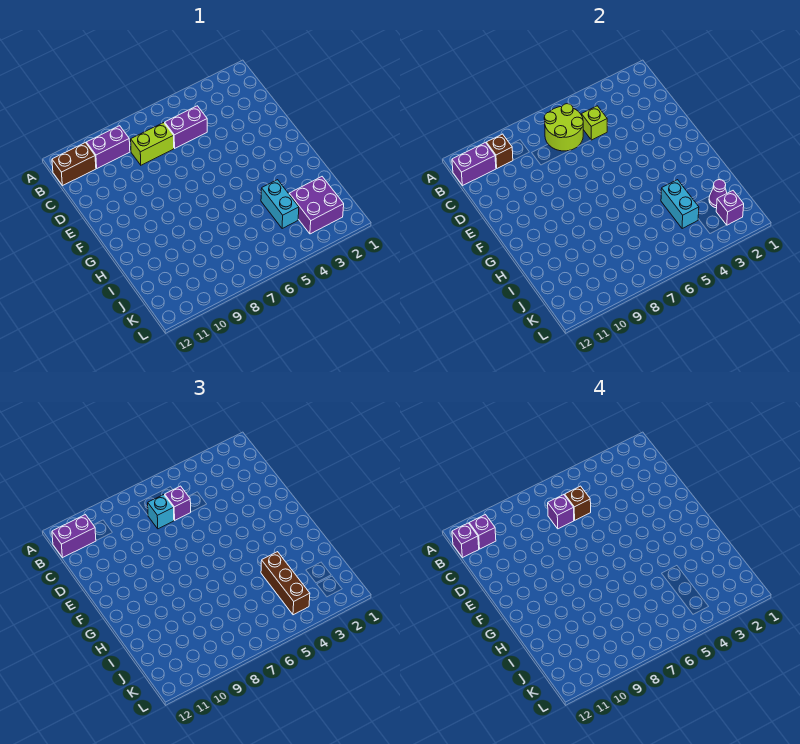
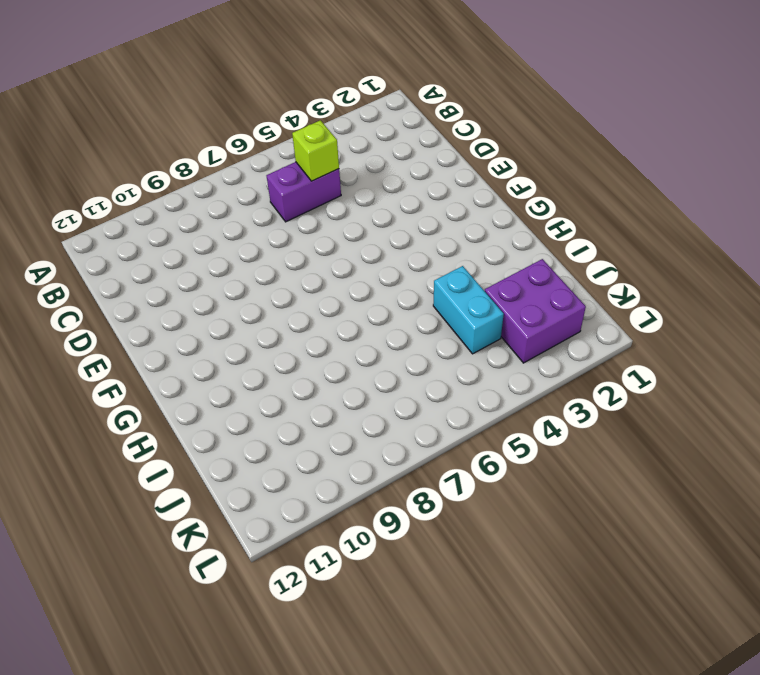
none -> purple 1x2 brick [86,126,130,168]
none -> brown 1x2 brick [52,143,96,186]
none -> lime 1x2 brick [131,123,174,165]

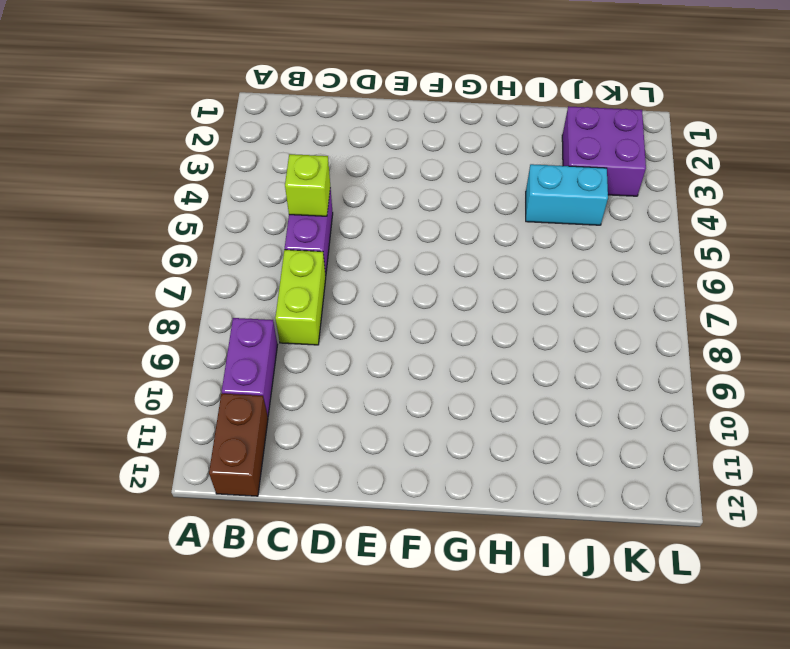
none -> lime 2x2 round brick [544,104,583,151]
none -> brown 1x1 brick [486,134,513,168]
none -> purple 1x2 brick [452,143,496,186]

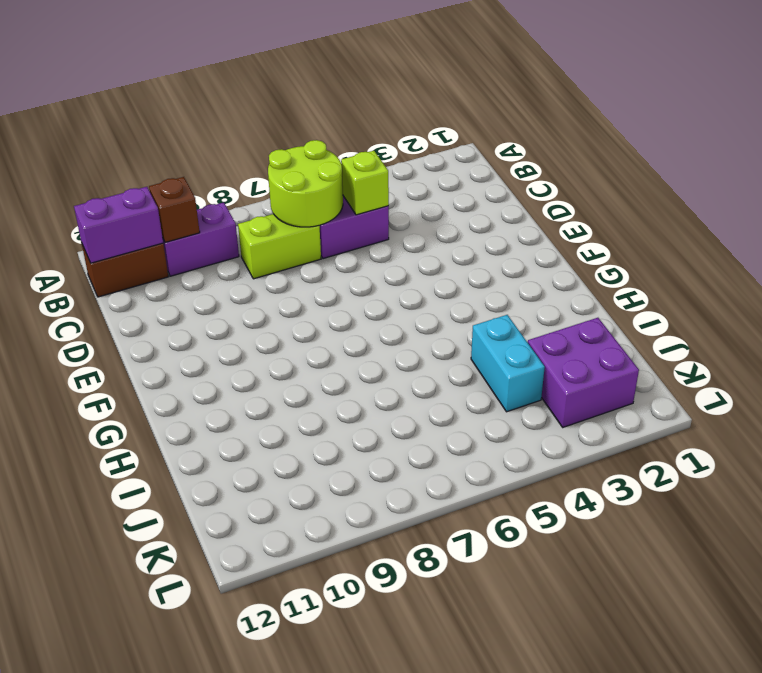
none -> cyan 1x2 brick [661,180,699,229]
none -> purple 1x1 cone [709,180,727,208]
none -> purple 1x1 brick [716,191,744,225]

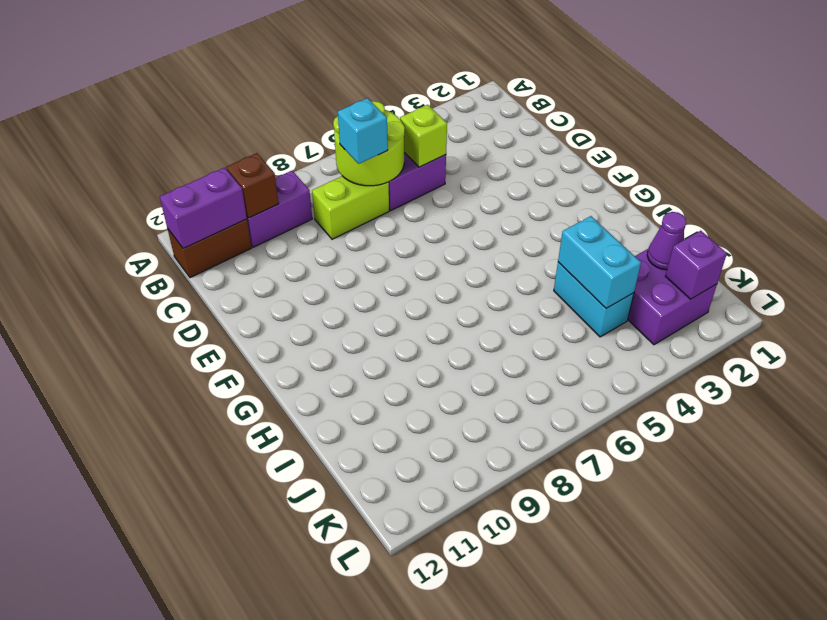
none -> purple 1x2 brick [52,515,96,558]
none -> purple 1x1 brick [165,486,191,520]
none -> brown 1x3 brick [261,552,310,615]

